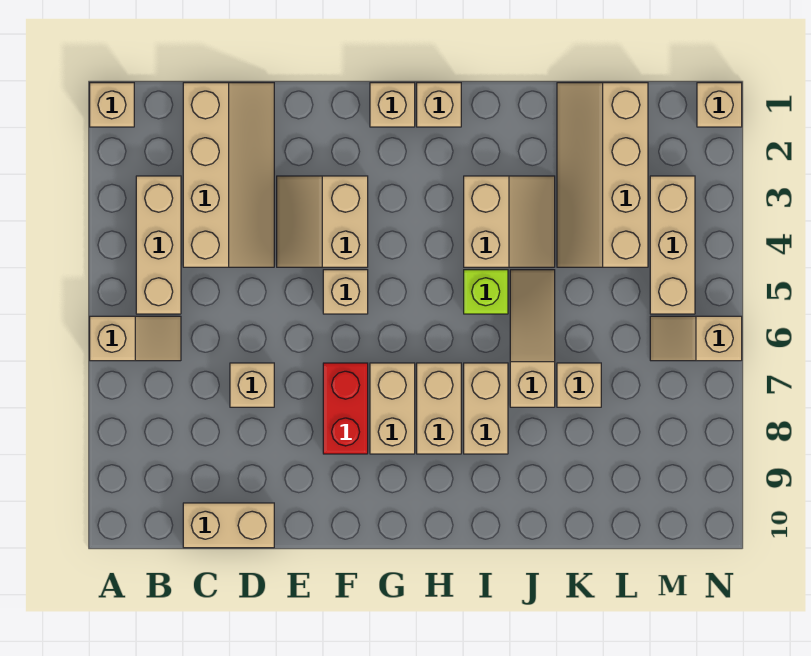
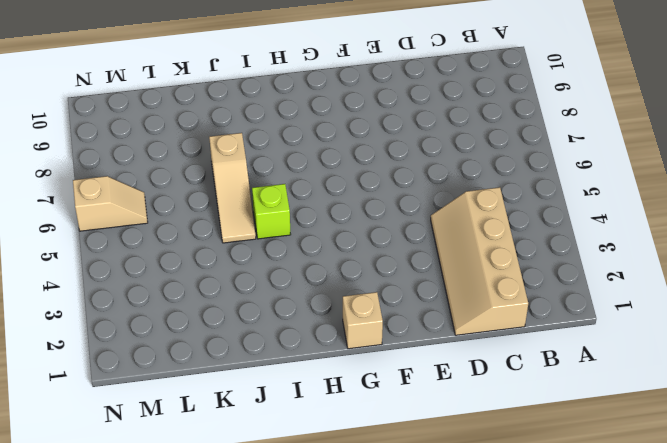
none -> tan 1x1 brick [90,83,134,127]
none -> tan 1x2 slope [90,316,181,361]
none -> tan 1x3 brick [136,176,181,314]

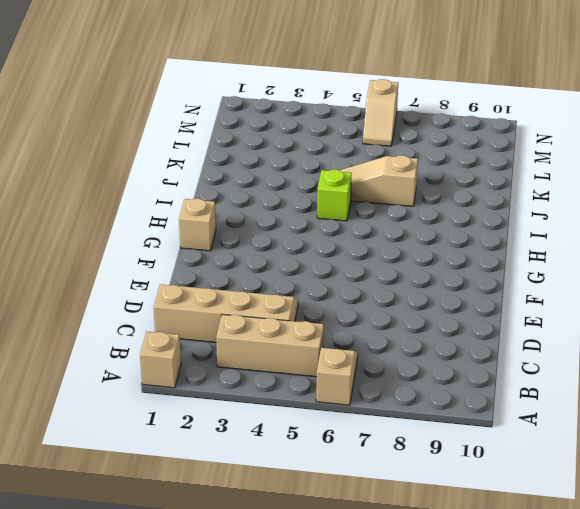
none -> tan 1x2 brick [183,503,274,548]
none -> tan 1x1 brick [230,363,274,407]
none -> tan 2x2 slope [277,176,368,267]

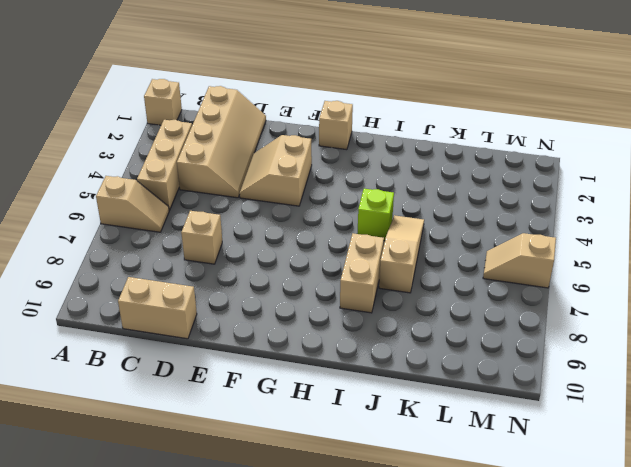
none -> tan 1x1 brick [323,270,368,314]
none -> red 1x2 brick [323,363,368,454]
none -> tan 1x2 brick [370,363,415,454]

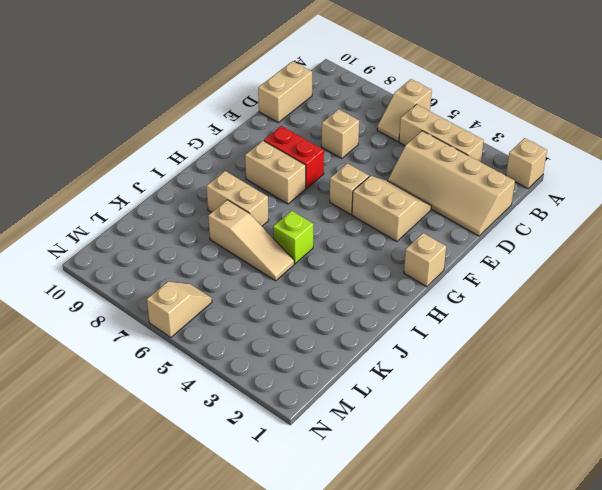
none -> tan 1x1 brick [417,83,461,127]
none -> tan 1x2 brick [417,363,461,454]
none -> tan 2x2 slope [464,176,555,267]

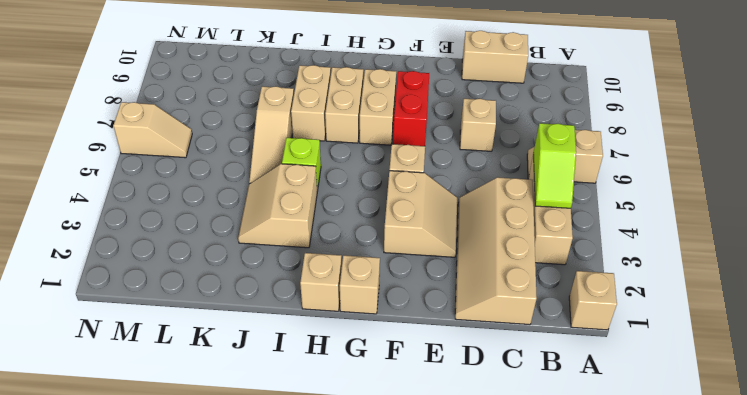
lime 1x2 slope [533,123,576,208] -> none
none -> tan 2x4 slope [557,83,648,267]
none -> tan 1x1 brick [557,363,601,407]
none -> tan 1x3 brick [650,176,695,314]

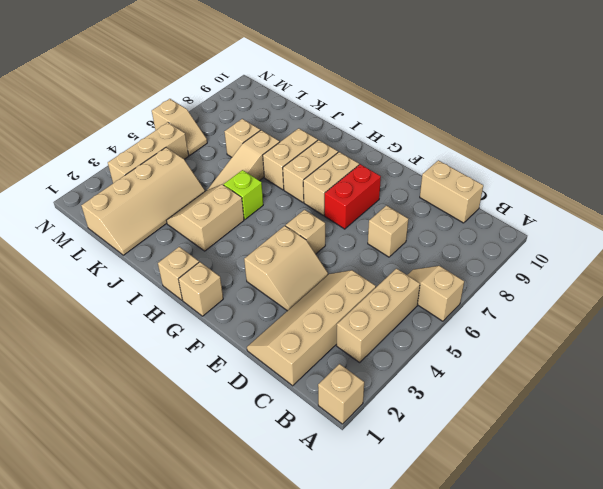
none -> tan 1x1 brick [697,83,742,127]

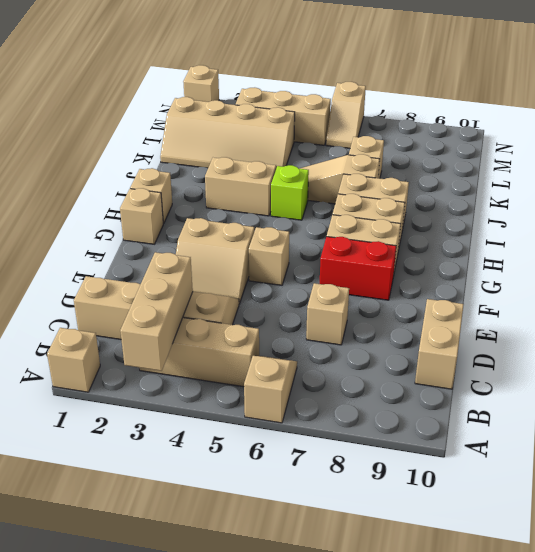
tan 1x3 brick [120,252,193,371] -> none

